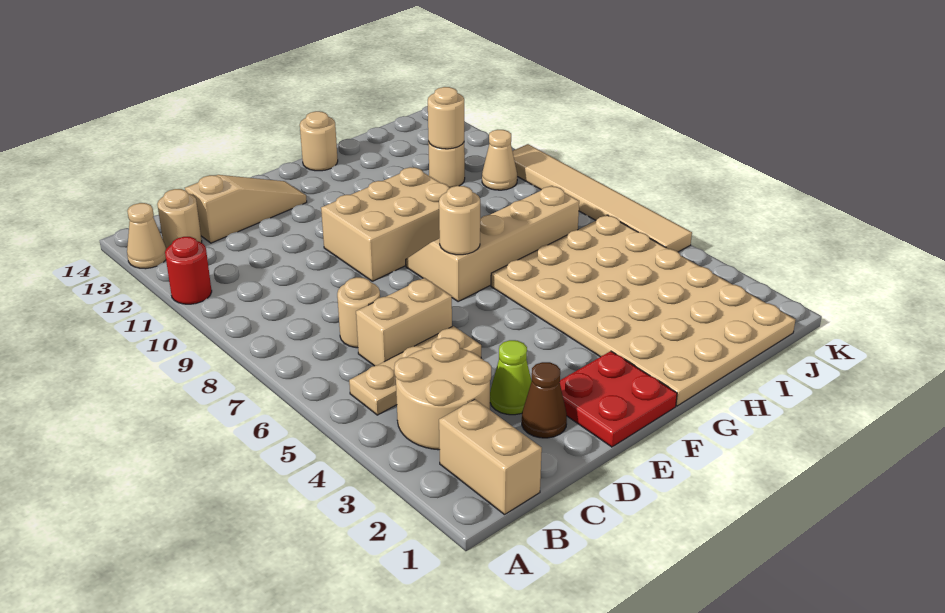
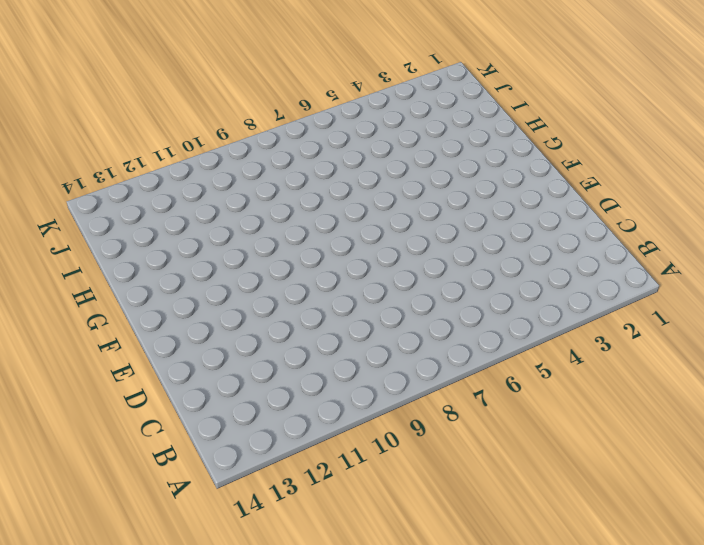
none -> red 1x1 round brick [165,237,212,304]
none -> tan 1x1 cone [127,203,166,269]
none -> tan 1x2 brick [439,399,542,515]

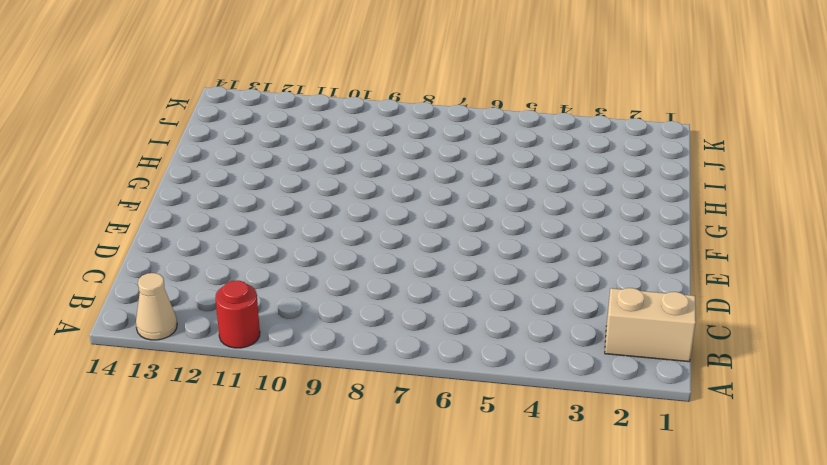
none -> tan 2x2 round brick [394,338,491,450]
none -> tan 1x3 plate [349,326,481,415]
none -> tan 1x1 round brick [157,189,202,249]

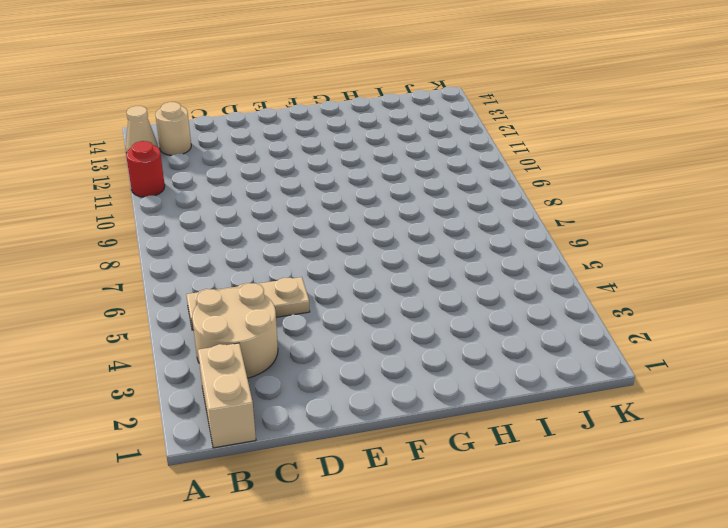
none -> tan 1x2 brick [356,278,452,366]
none -> tan 1x1 round brick [337,277,380,348]
none -> tan 1x3 slope [185,175,307,243]

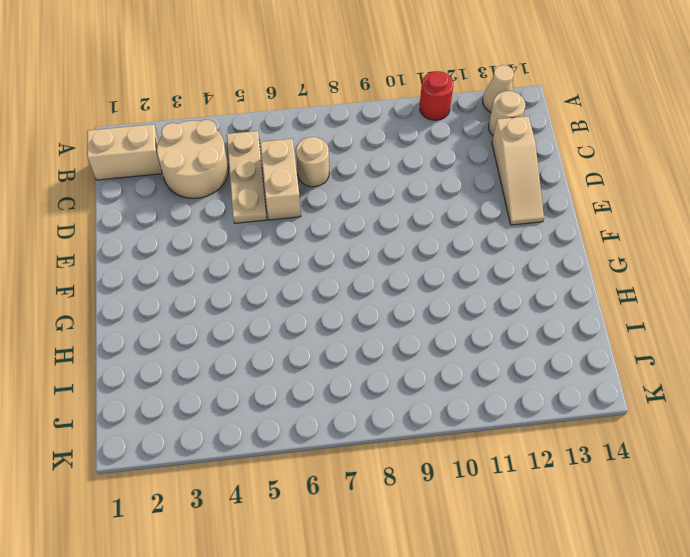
none -> brown 1x1 cone [522,362,567,438]
none -> lime 1x1 cone [490,340,532,415]
none -> red 2x2 plate [560,351,677,447]

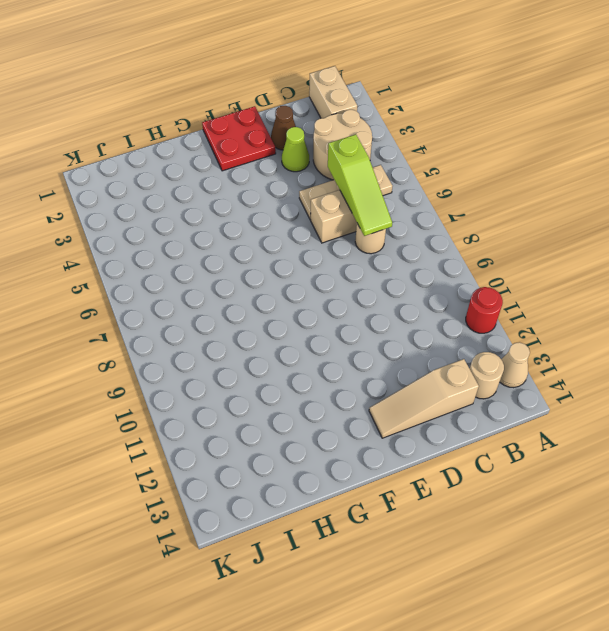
lime 1x3 slope [328,134,392,236] -> none
none -> tan 2x3 brick [321,167,449,281]
none -> tan 2x4 slope [406,186,579,301]
none -> tan 4x6 plate [491,215,795,406]

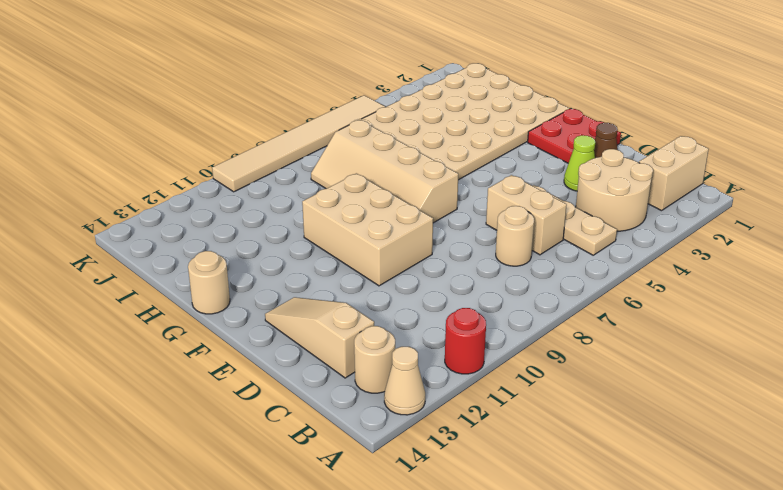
none -> tan 1x1 round brick [428,142,465,188]
none -> tan 1x1 cone [482,130,517,190]
none -> tan 1x1 round brick [439,186,480,255]

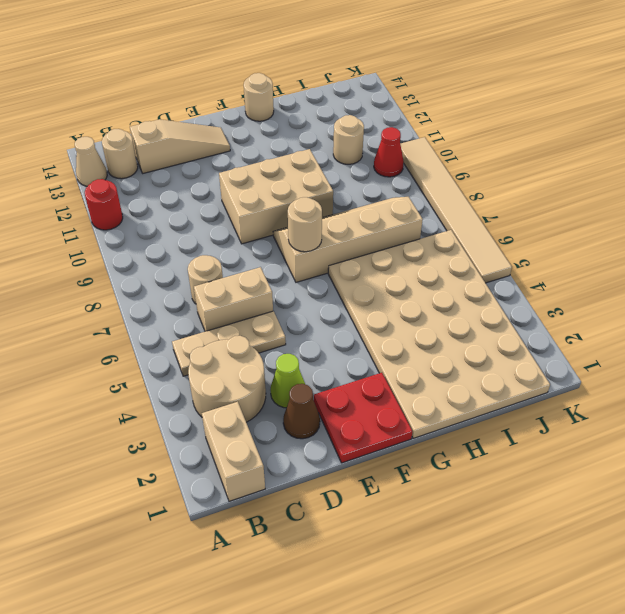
red 1x1 cone [374,127,404,177] -> tan 1x1 cone [482,130,517,190]
none -> tan 1x1 round brick [428,87,464,149]

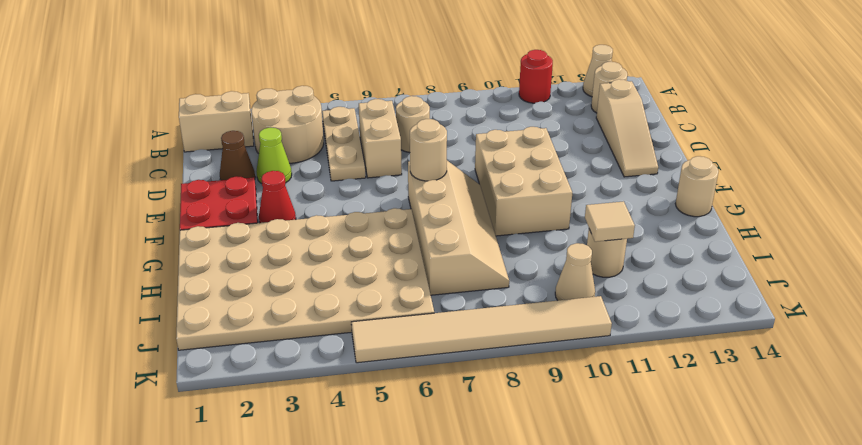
red 1x1 cone [259,171,296,223] -> none
tan 1x1 tile [585,201,635,242] -> tan 1x1 round brick [428,87,464,149]

